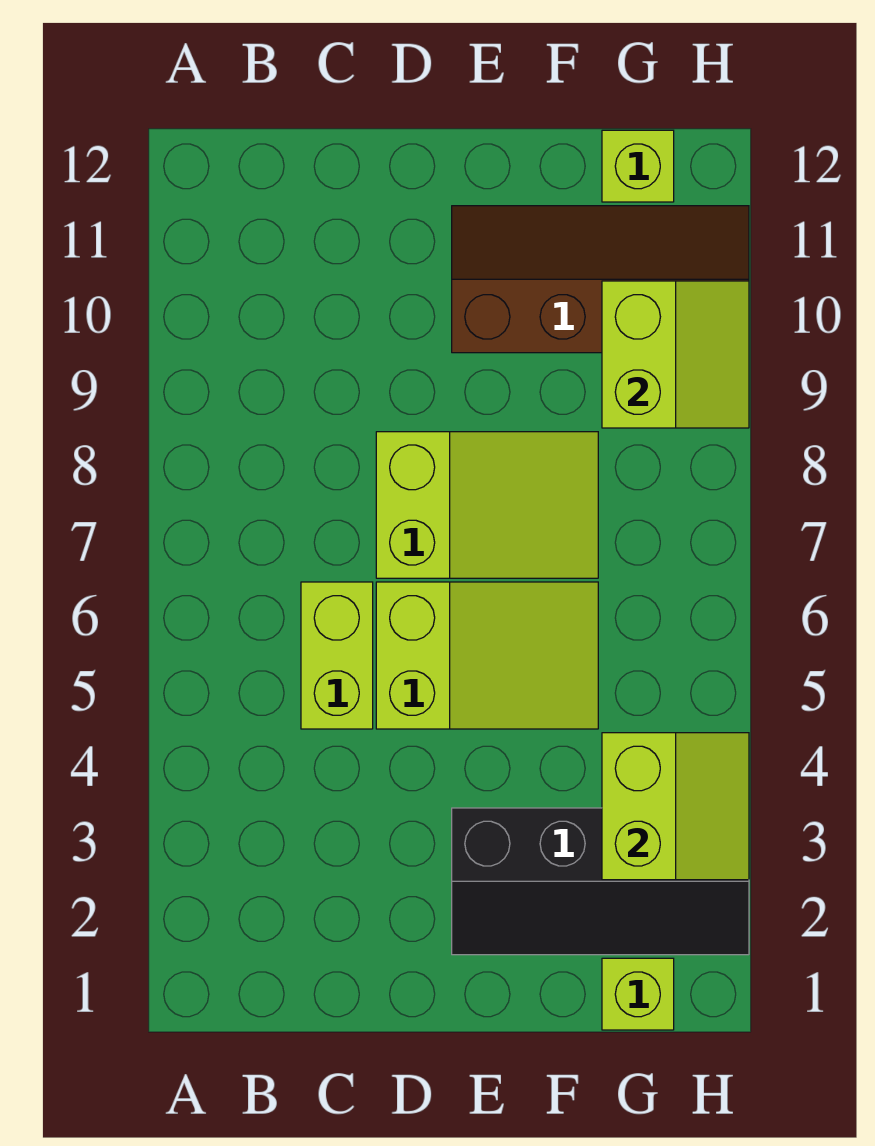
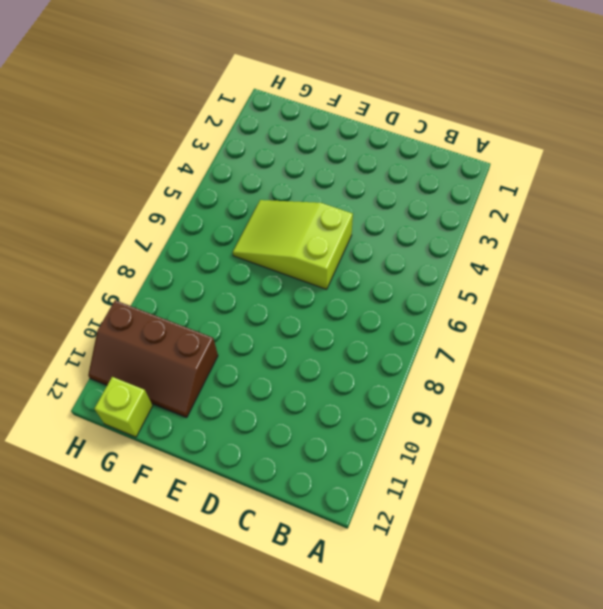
brown 2x3 slope [88,300,218,418] -> brown 2x4 slope [452,206,749,353]
none -> lime 1x2 brick [301,582,373,729]
none -> lime 2x3 slope [376,432,598,578]

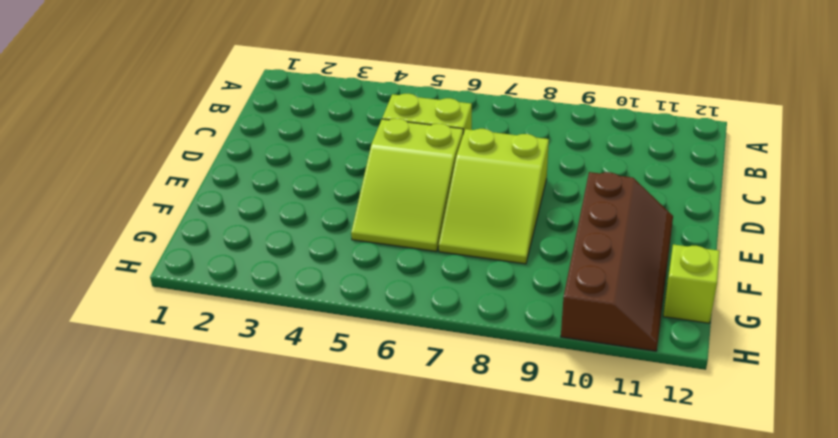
none -> black 2x4 slope [452,808,749,955]
none -> lime 1x1 brick [602,958,674,1030]

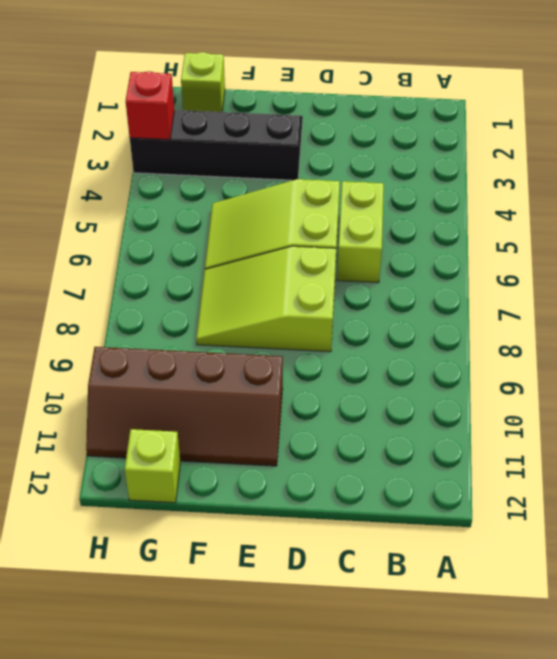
red 1x1 brick [126,71,174,140] -> lime 2x2 slope [602,733,749,880]
none -> lime 2x2 slope [602,281,749,428]

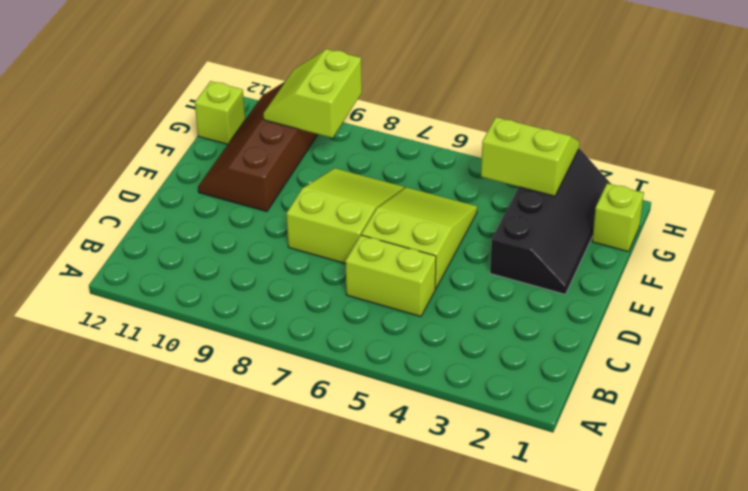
lime 2x2 slope [263,49,362,138] -> lime 2x2 slope turned to [602,281,749,428]

